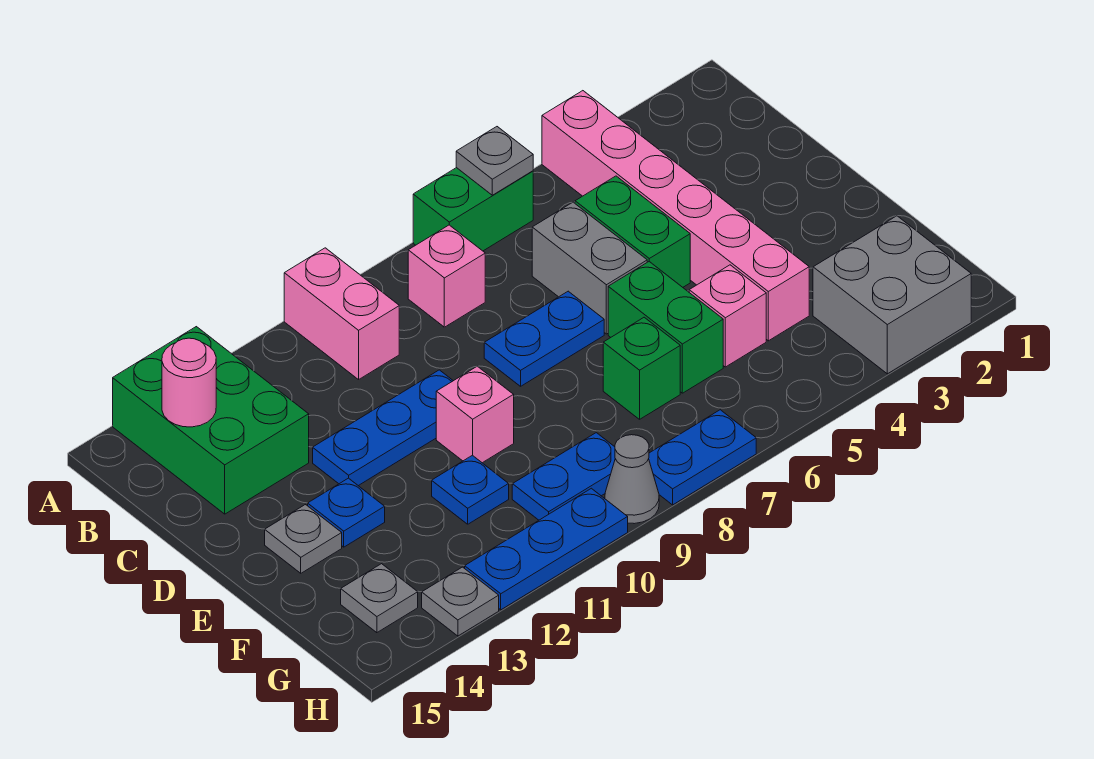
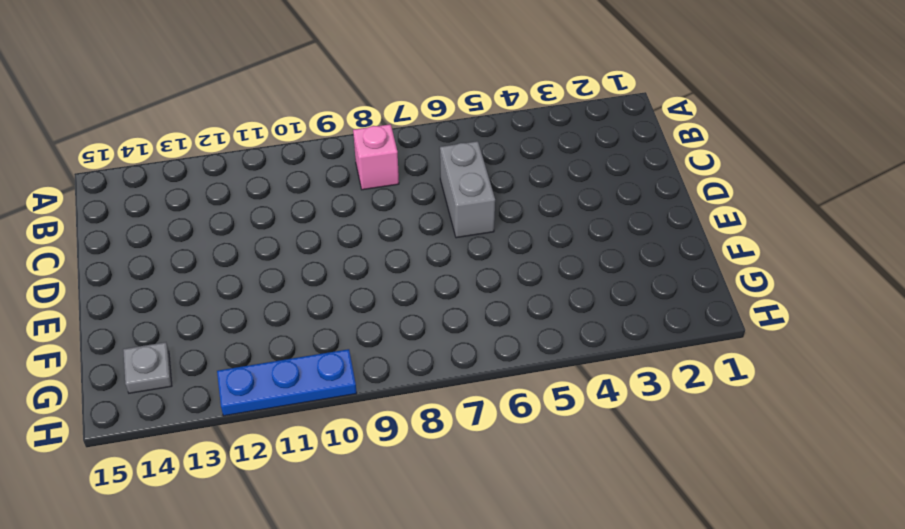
none -> pink 1x6 brick [542,91,809,341]
none -> green 1x2 brick [413,168,533,251]
none -> pink 1x2 brick [284,248,399,380]

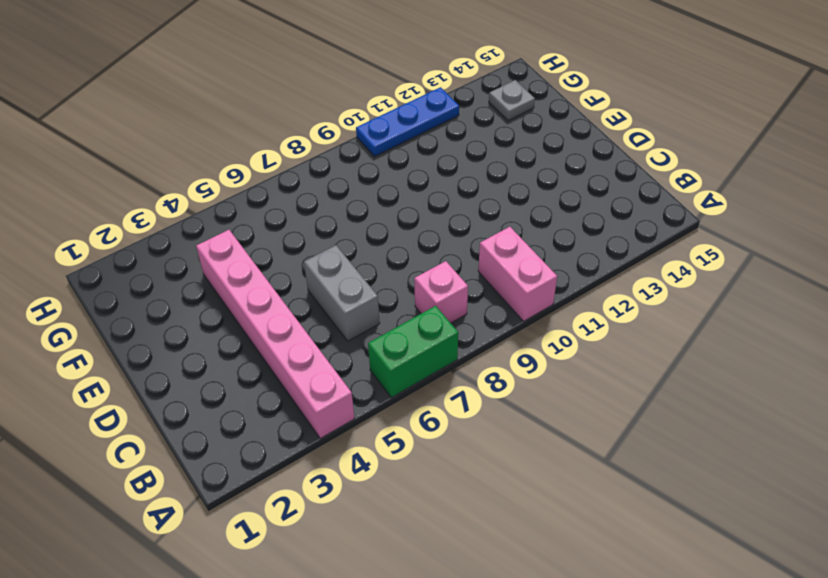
none -> green 2x3 brick [113,327,309,514]
none -> green 1x2 brick [575,176,690,287]
none -> blue 1x2 plate [484,291,604,386]

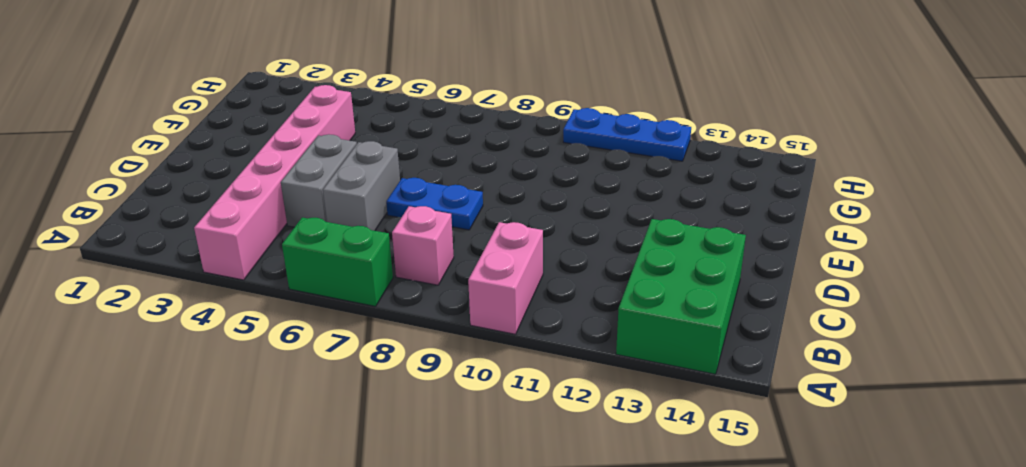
grey 1x2 brick [281,134,357,227] -> green 1x2 brick [575,176,690,287]
none -> blue 1x3 plate [313,370,453,486]
none -> green 1x2 brick [608,262,723,393]
none -> pink 1x1 brick [436,366,514,463]

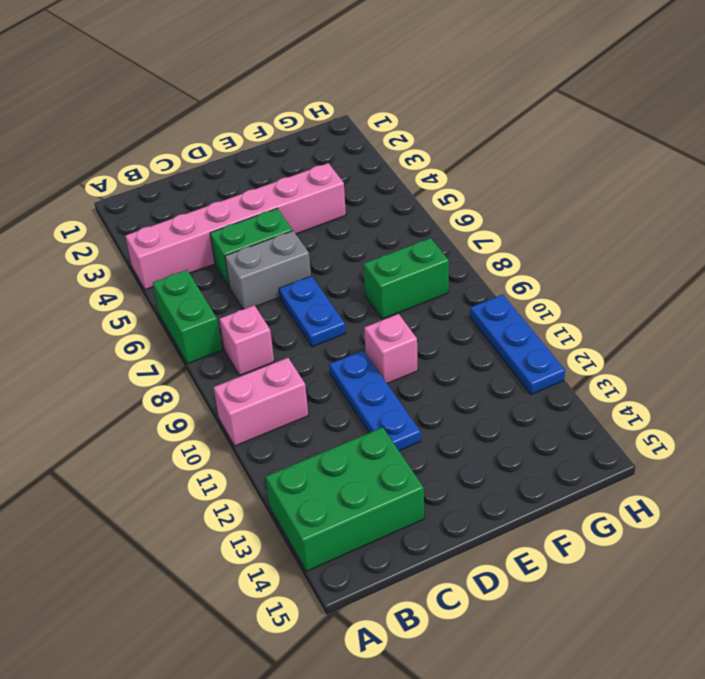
green 1x2 brick [364,238,449,319] -> green 1x2 brick moved to [608,262,723,393]
none -> blue 1x1 plate [308,478,385,547]
none -> grey 1x1 plate [265,505,342,573]
none -> pink 1x1 brick [689,265,766,367]

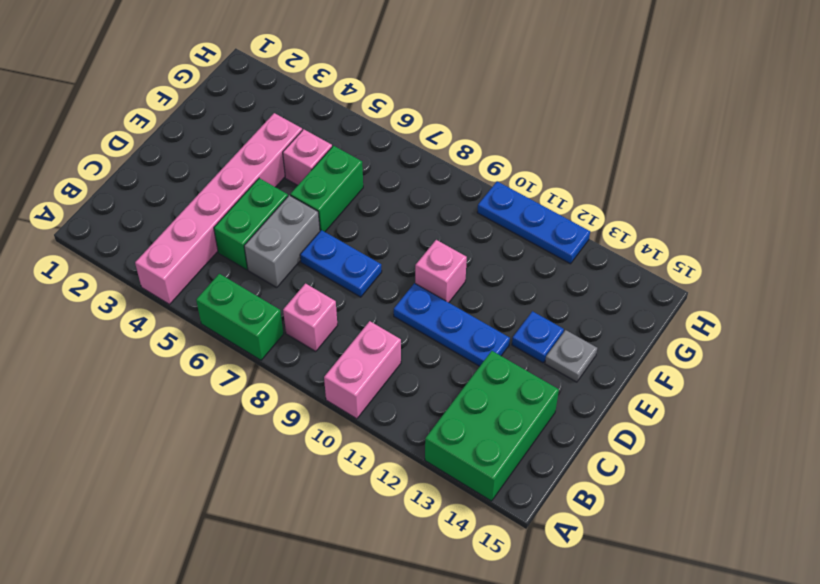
none -> green 1x1 brick [603,317,680,419]
none -> blue 1x1 plate [432,455,509,524]
none -> grey 2x2 brick [813,216,971,374]

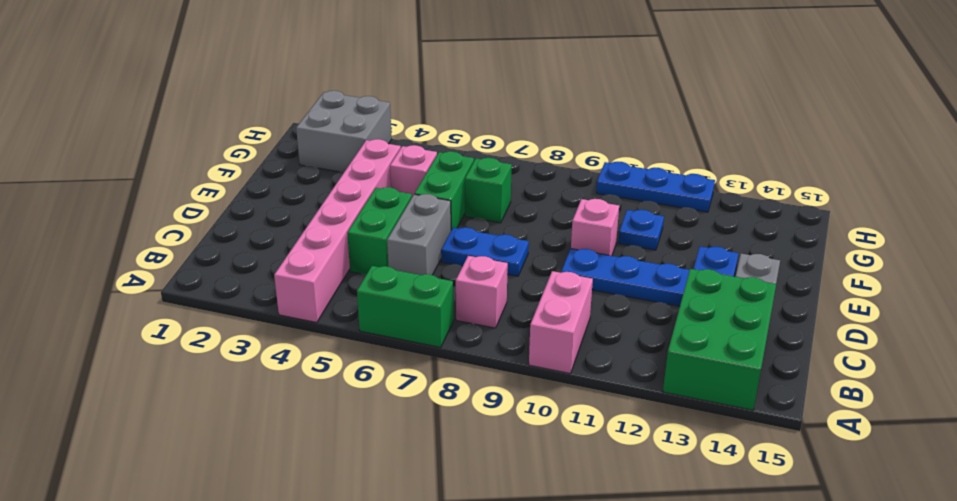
none -> blue 1x2 plate [512,433,615,520]
none -> grey 1x1 plate [341,564,418,633]
none -> blue 1x2 plate [649,410,756,505]

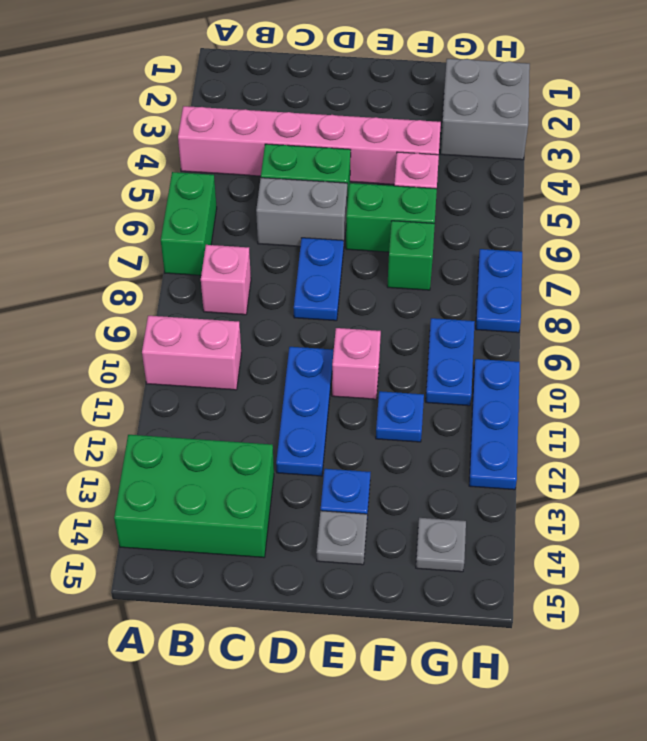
none -> grey 1x1 cone [605,435,659,524]
none -> grey 1x1 plate [422,567,499,636]
none -> grey 1x1 plate [456,127,533,195]

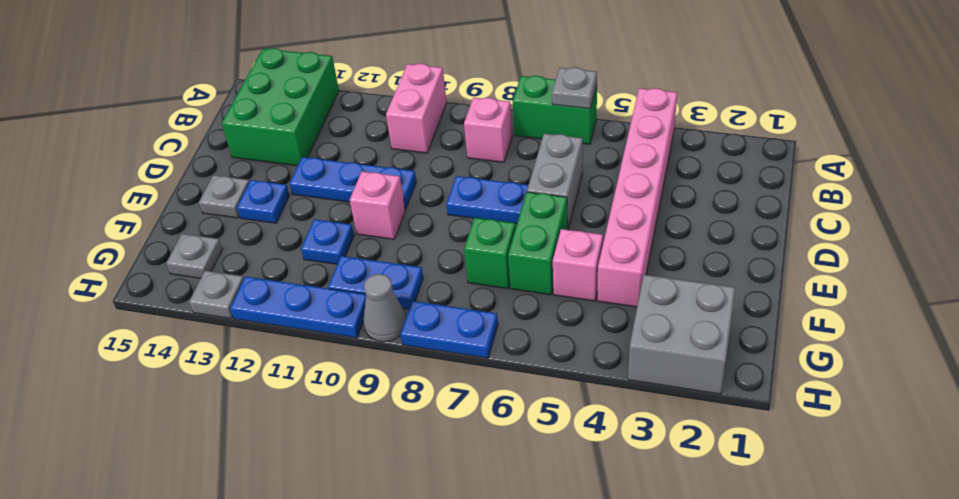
none -> green 1x2 brick [575,176,690,287]
none -> pink 1x1 round brick [162,338,216,427]

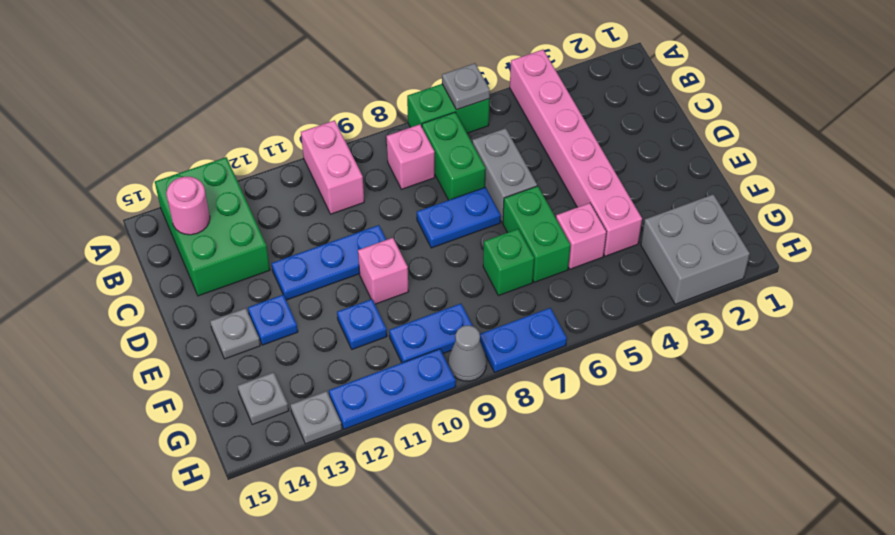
green 1x2 brick [422,112,486,200] -> green 1x2 brick moved to [575,176,690,287]

